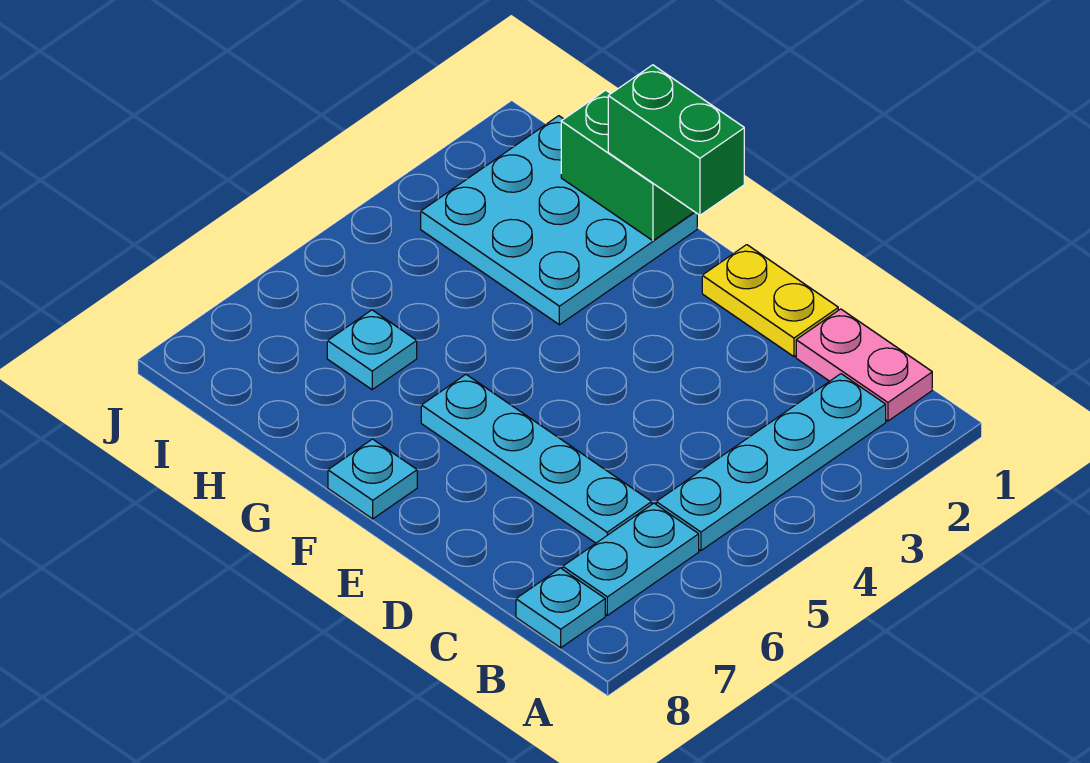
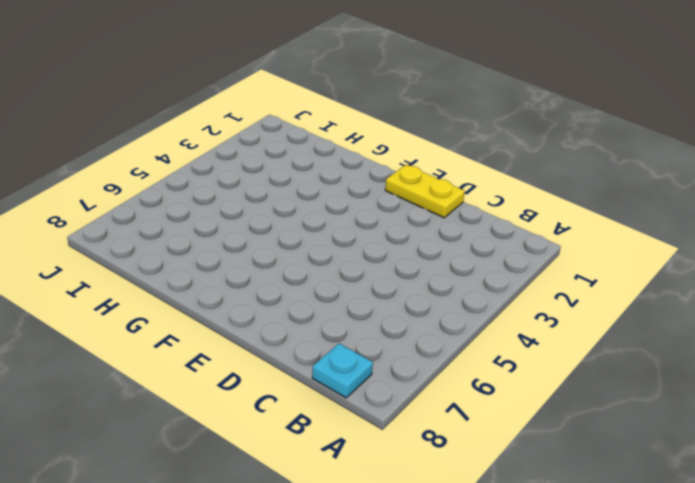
none -> pink 1x2 plate [796,309,932,421]
none -> cyan 1x4 plate [656,374,886,551]

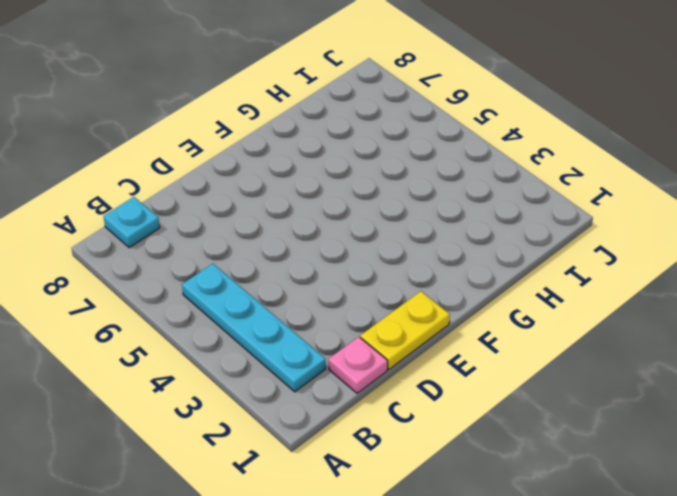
pink 1x1 plate [328,337,388,393] -> pink 1x2 plate [796,309,932,421]
none -> cyan 1x2 plate [563,503,699,615]
none -> cyan 1x4 plate [421,375,652,543]

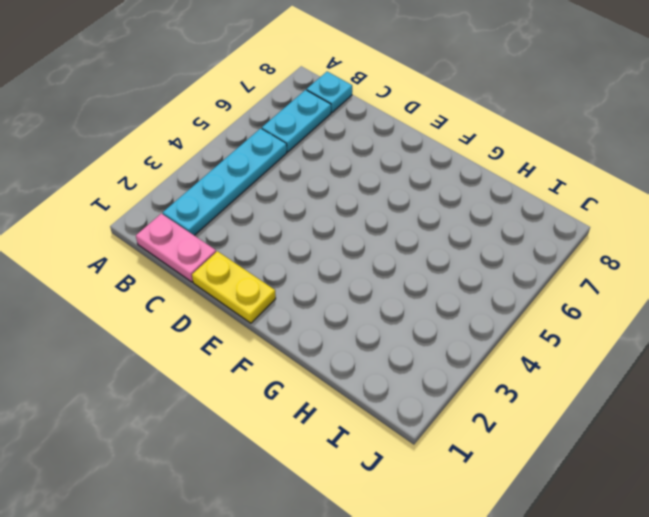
none -> cyan 1x4 plate [421,375,652,543]
none -> cyan 1x1 plate [328,439,417,519]

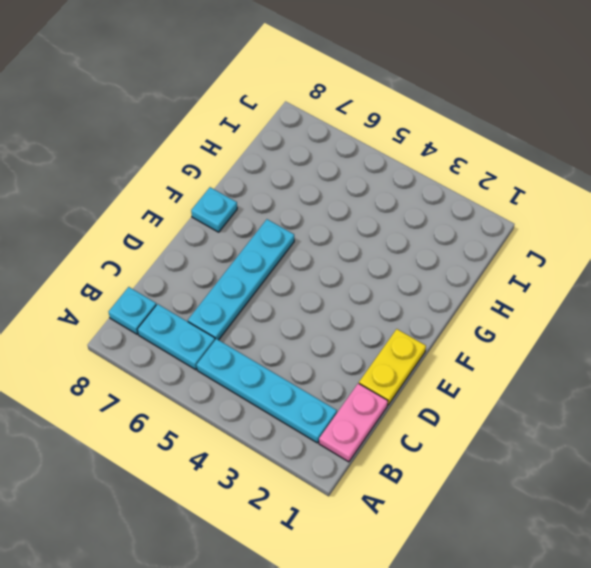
none -> cyan 3x3 plate [421,116,697,325]
none -> cyan 1x1 plate [327,310,417,390]

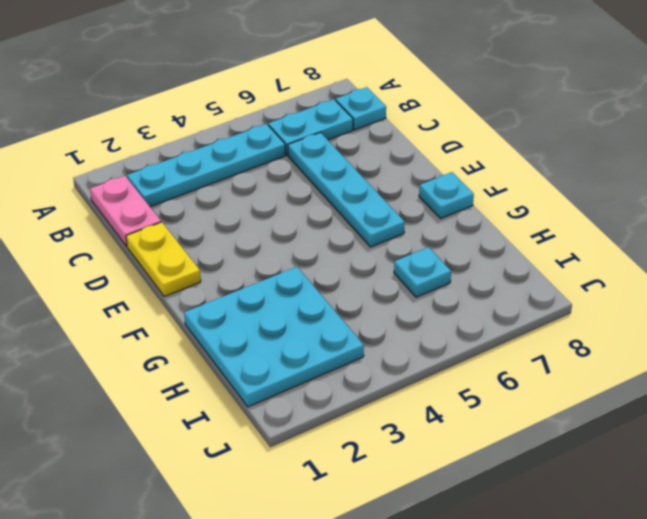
none -> green 1x2 brick [561,90,694,241]
none -> green 1x2 brick [608,65,744,215]

